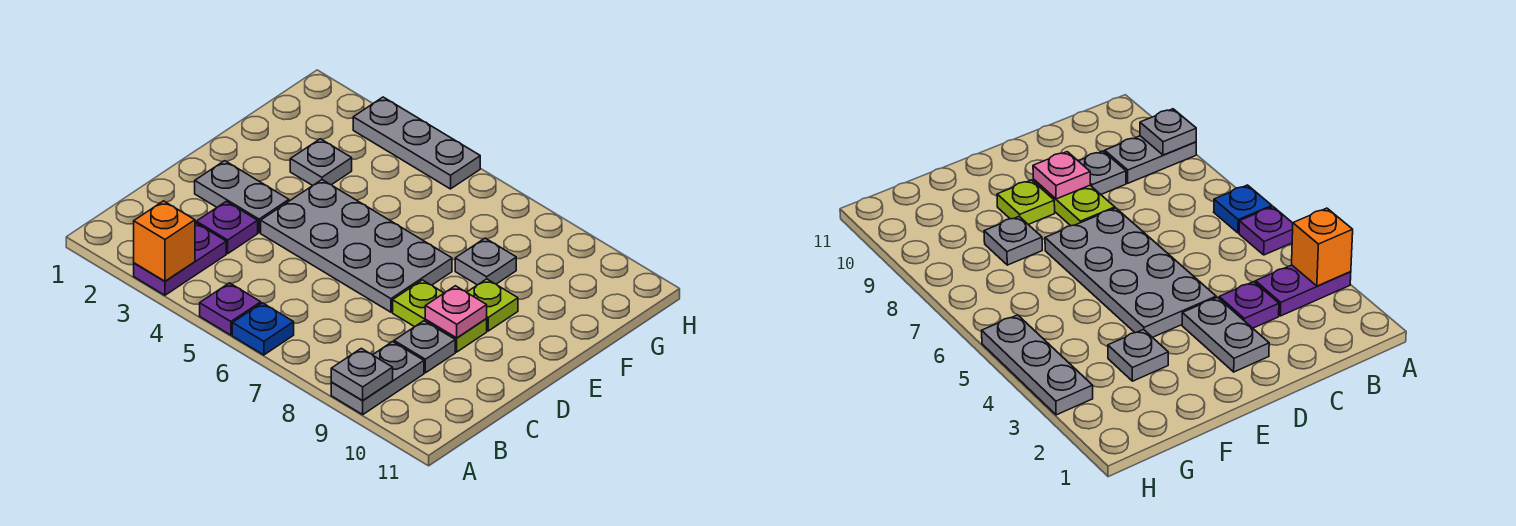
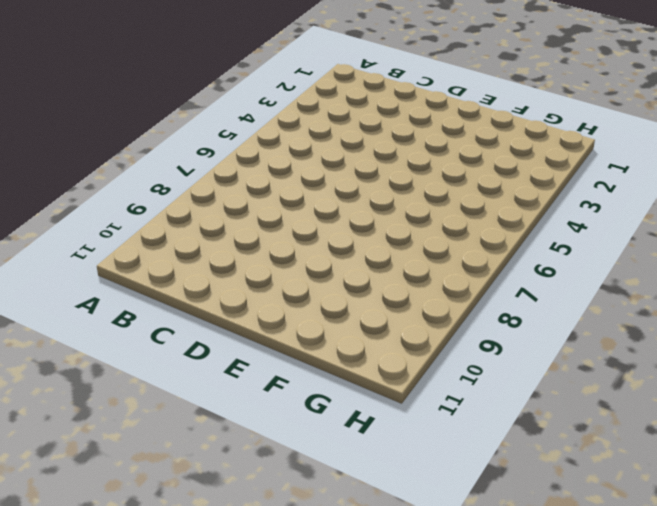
none -> purple 1x2 plate [134,223,226,295]
none -> purple 1x1 plate [200,283,261,335]
none -> blue 1x1 plate [232,303,294,355]

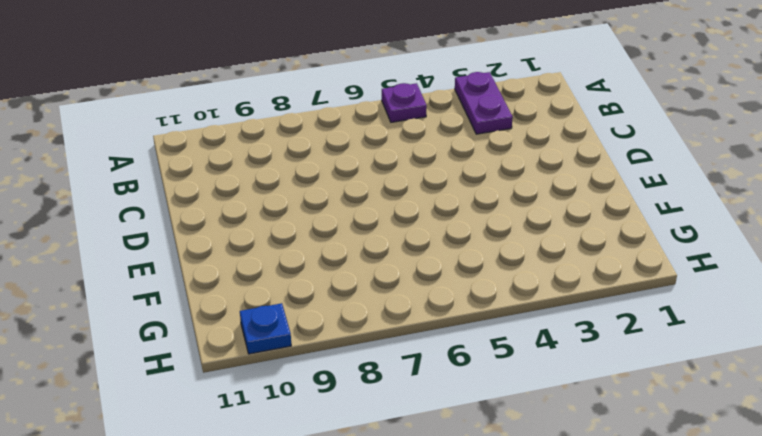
blue 1x1 plate [240,303,291,354] -> blue 1x1 plate moved to [232,303,294,355]
none -> grey 1x2 plate [331,342,424,414]
none -> purple 1x1 plate [196,201,258,253]
none -> grey 1x1 plate [394,321,455,373]

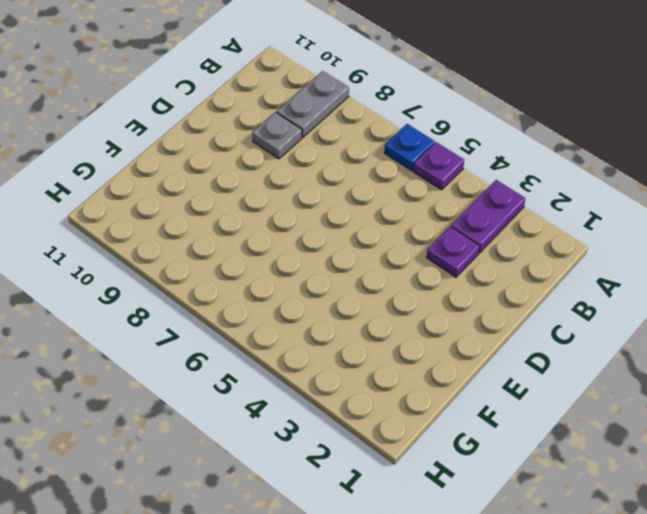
none -> grey 1x2 plate [195,161,289,233]
none -> grey 2x4 plate [261,180,452,312]
none -> lime 1x2 plate [393,280,487,352]

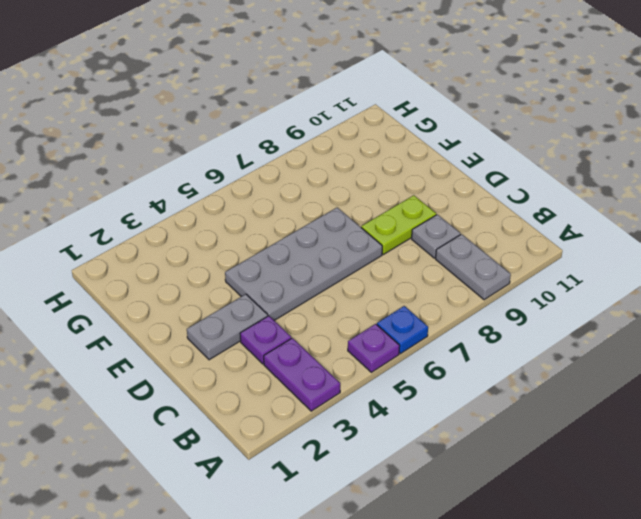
none -> lime 1x1 plate [467,279,518,331]
none -> grey 1x1 plate [290,139,352,186]
none -> grey 1x1 plate [455,238,516,285]

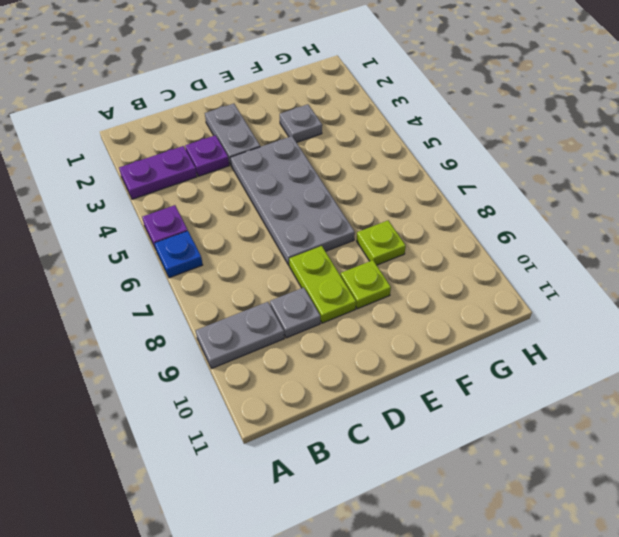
lime 1x1 plate [357,220,406,265] -> grey 1x1 plate [455,238,516,285]
none -> grey 1x3 plate [353,97,480,189]
none -> orange 1x1 brick [134,201,195,281]
none -> grey 1x1 plate [331,348,393,400]

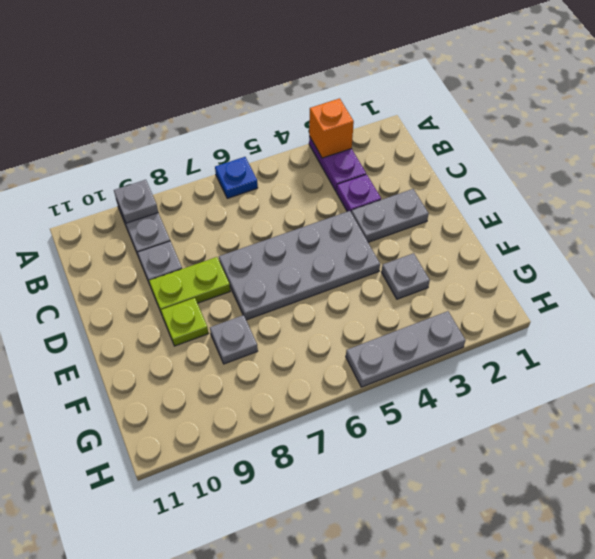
none -> purple 1x1 plate [200,283,261,335]
none -> pink 1x1 plate [425,286,487,338]

